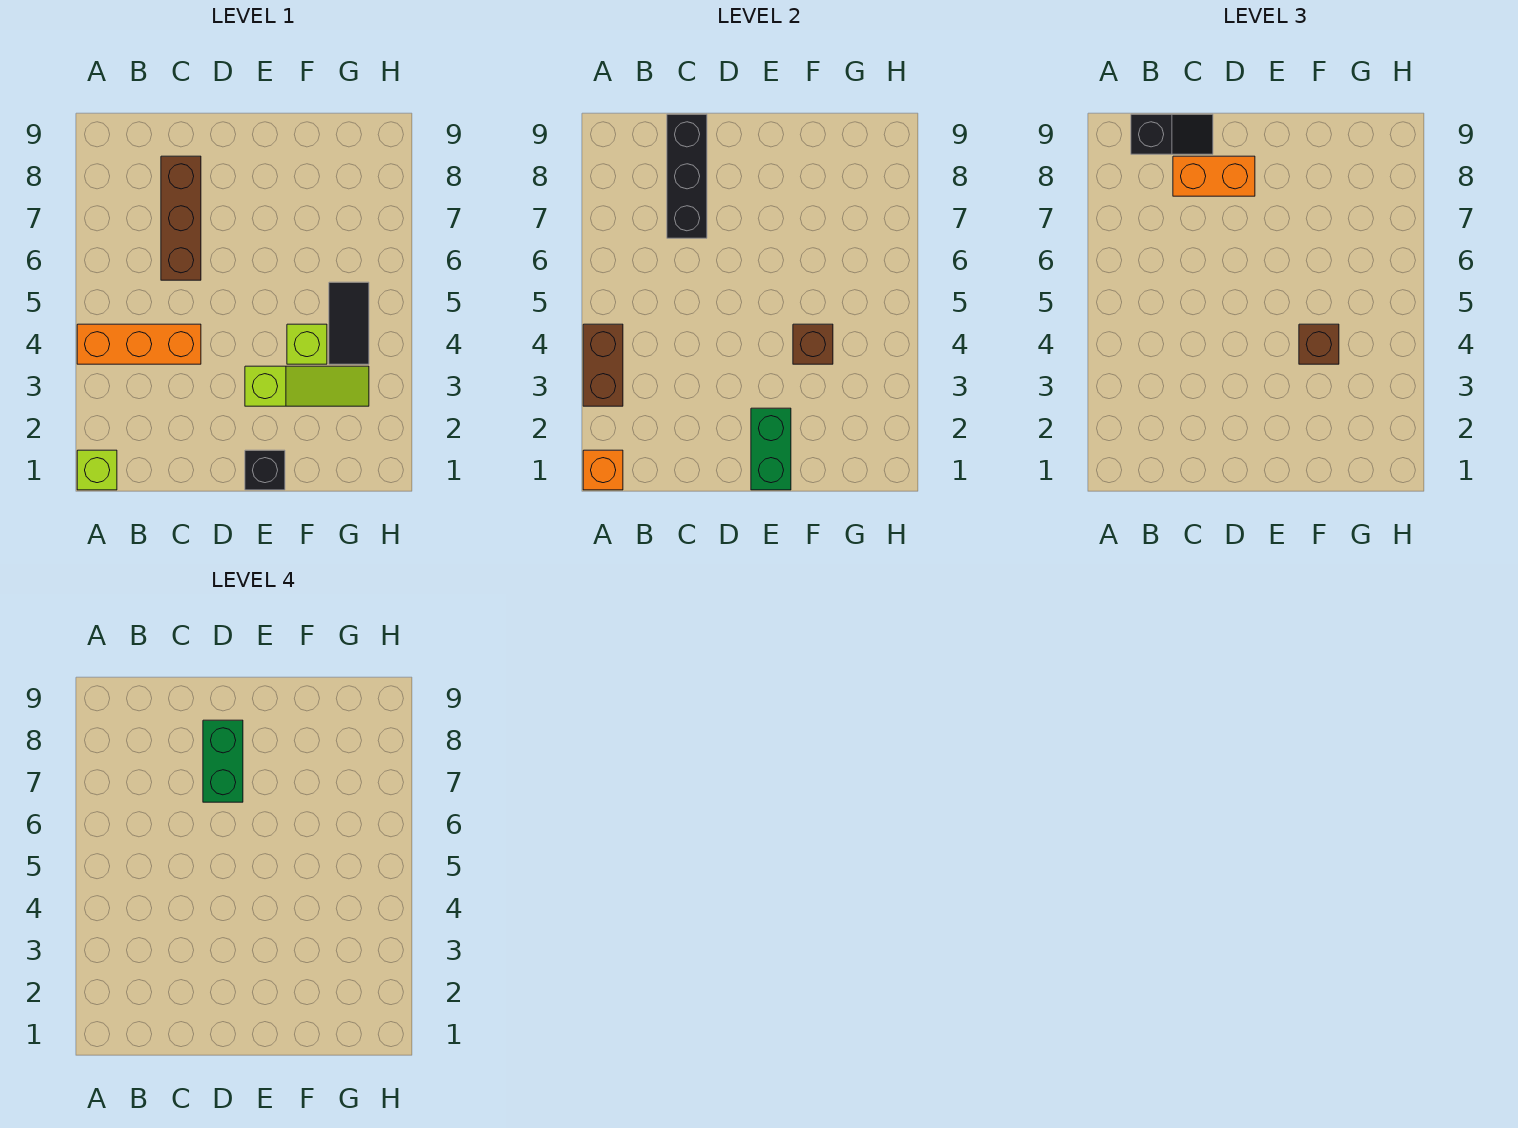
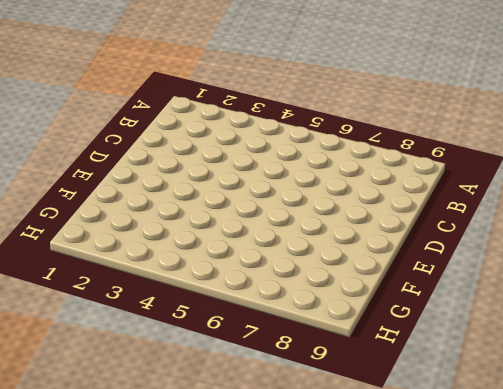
none -> lime 1x1 brick [77,450,117,490]
none -> orange 1x3 brick [77,324,201,364]
none -> brown 1x3 brick [161,156,201,280]

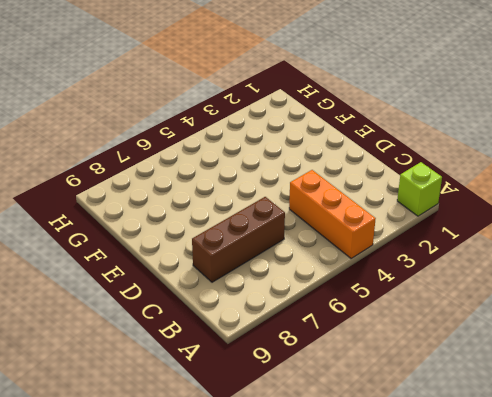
none -> black 1x1 brick [245,450,285,490]
none -> lime 1x3 slope [245,366,369,406]
none -> lime 1x1 brick [287,324,327,364]

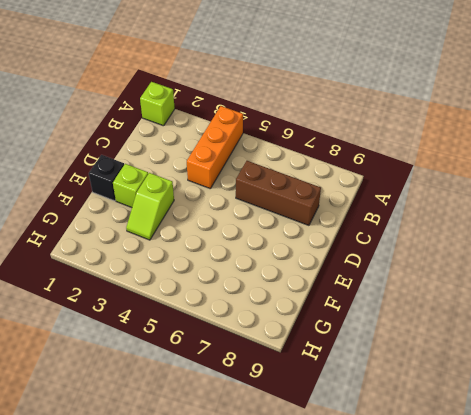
lime 1x1 brick [113,164,148,207] -> lime 1x1 brick moved to [287,324,327,364]
lime 1x2 slope [126,173,174,240] -> lime 1x3 slope [245,366,369,406]
none -> black 1x2 tile [329,282,369,364]
none -> orange 1x1 brick [583,450,623,490]
none -> brown 1x2 brick [583,324,623,406]

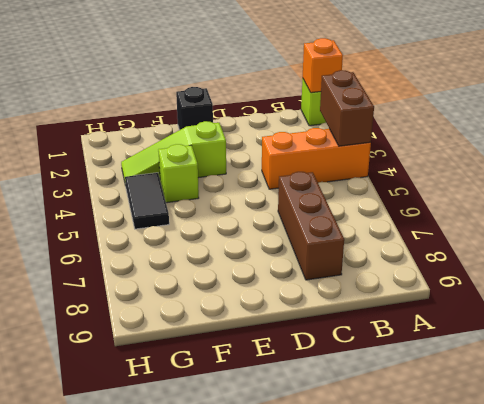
none -> black 1x3 brick [667,114,707,238]
none -> green 1x2 brick [751,408,791,490]
none -> brown 1x1 brick [793,324,833,364]

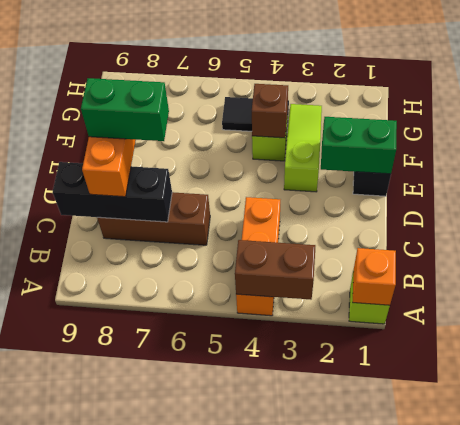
none -> black 1x2 slope [1131,114,1213,154]
none -> brown 1x1 brick [1299,324,1339,364]

